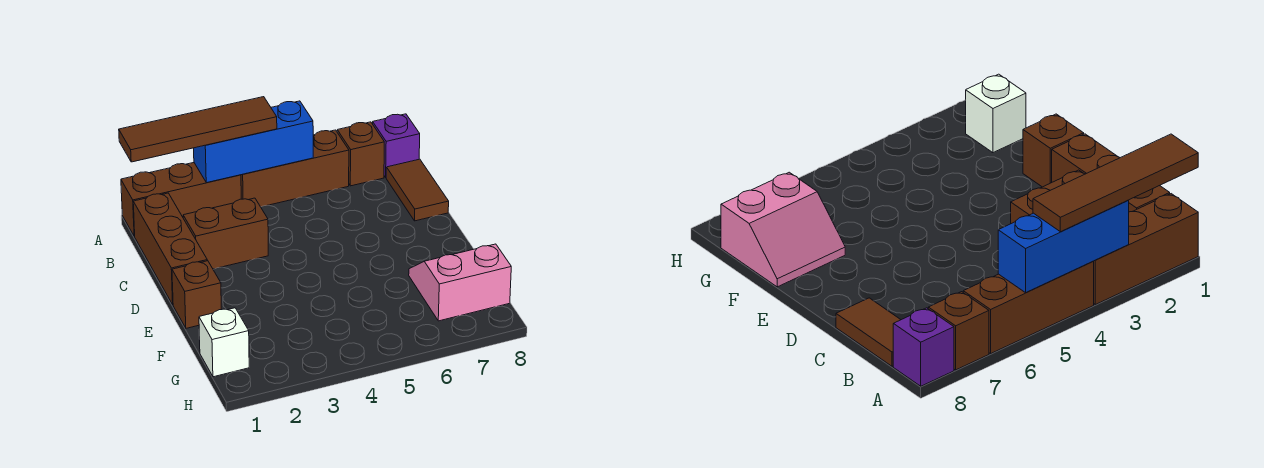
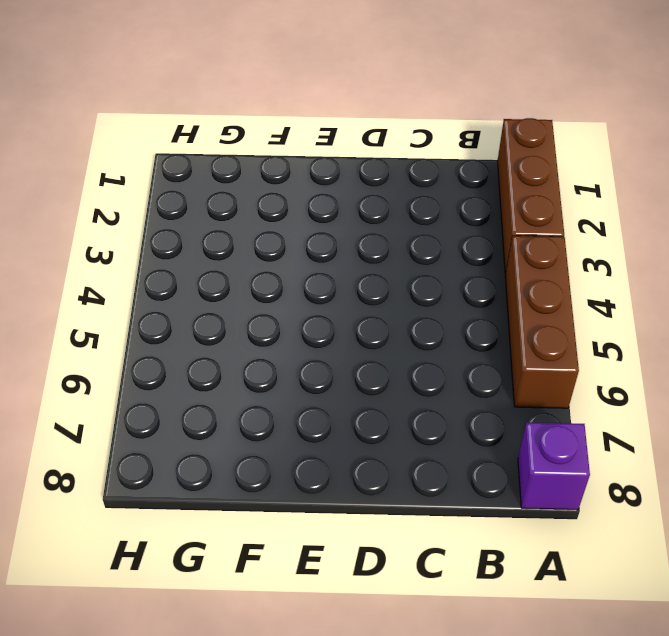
none -> brown 1x1 brick [337,122,384,186]
none -> brown 1x3 brick [133,193,207,305]
none -> brown 1x2 tile [386,159,449,221]

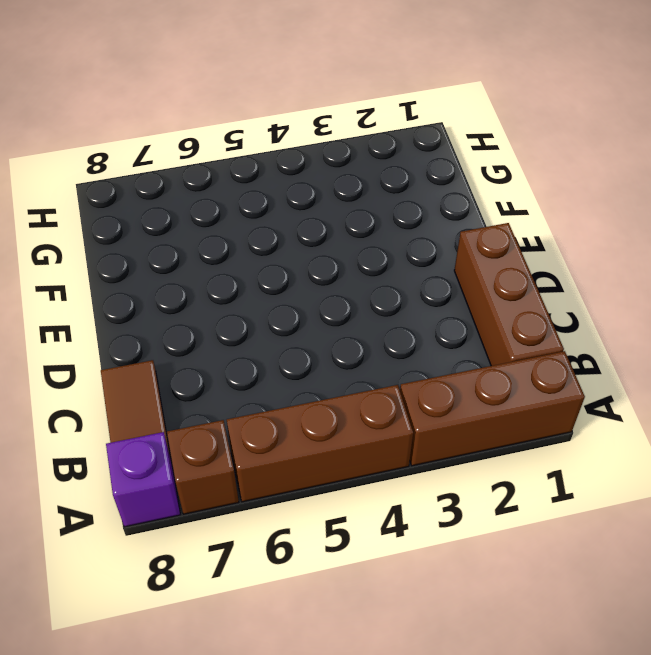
none -> brown 1x2 brick [183,198,268,269]
none -> brown 1x1 brick [172,261,221,328]
none -> pink 2x2 slope [409,244,511,321]

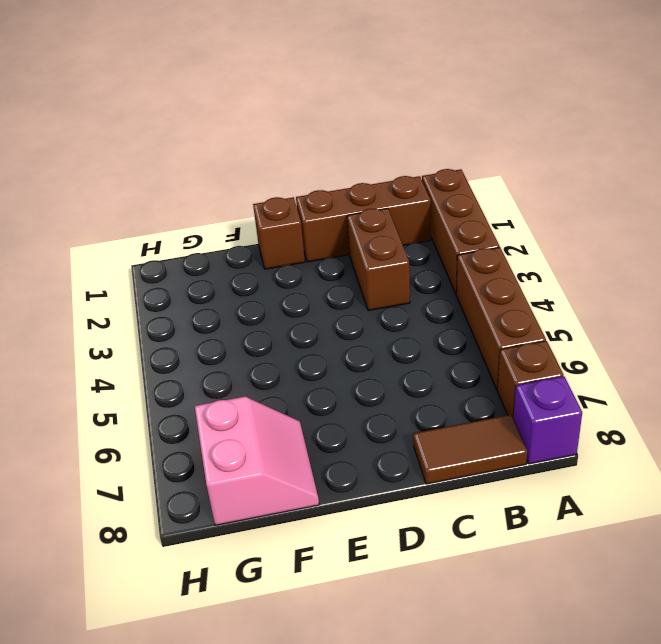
none -> white 1x1 brick [199,308,249,377]
none -> blue 1x3 brick [194,101,313,183]
none -> brown 1x4 tile [119,97,277,162]

